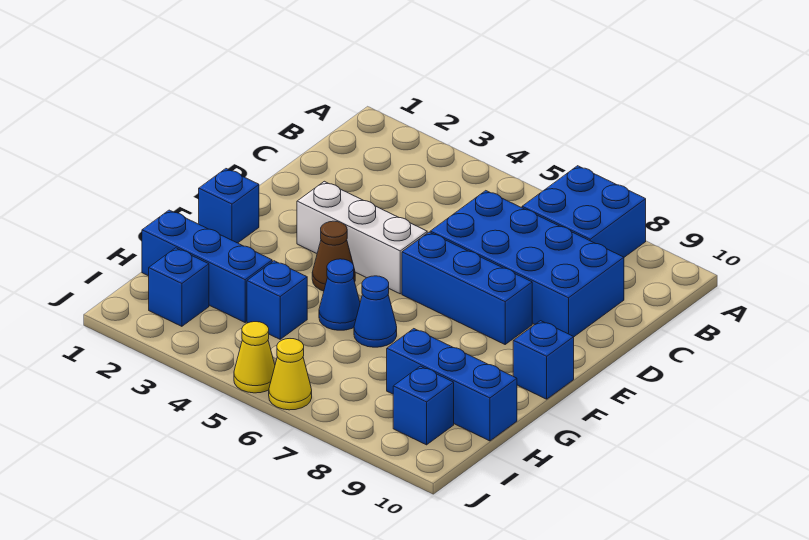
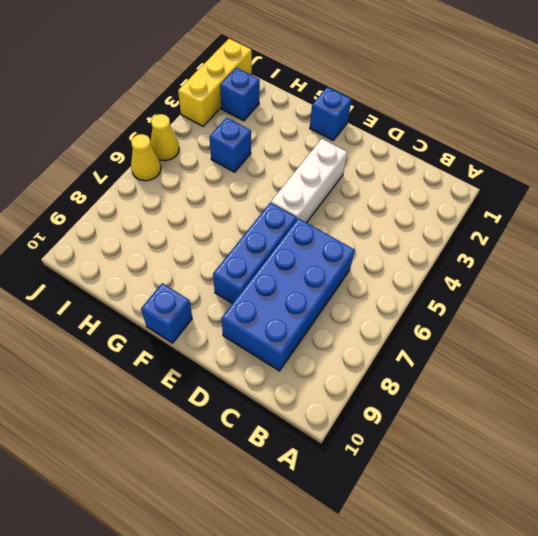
yellow 1x3 brick [178,39,252,126] -> none
none -> blue 2x2 brick [522,166,646,257]
none -> brown 1x1 cone [312,221,355,291]
none -> blue 1x1 cone [319,259,360,330]

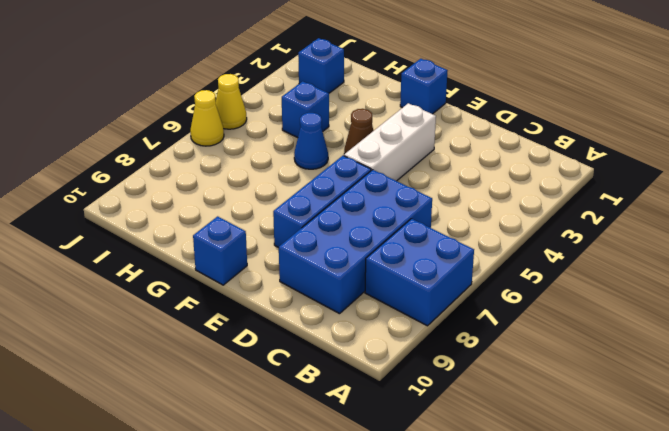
none -> blue 1x1 cone [354,276,397,347]
none -> blue 1x3 brick [142,210,272,322]
none -> blue 1x3 brick [387,329,517,441]

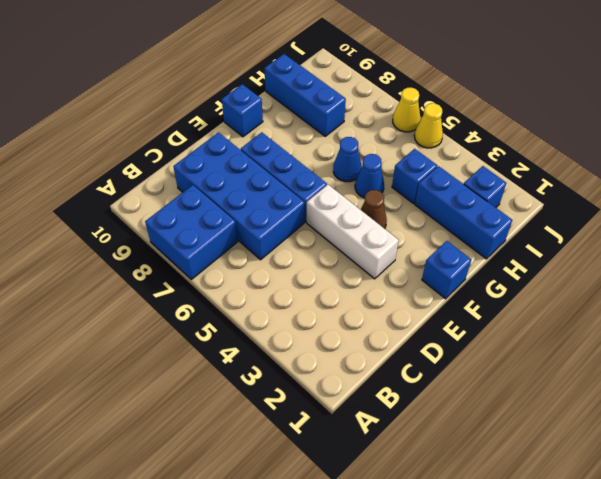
none -> blue 1x1 brick [393,366,454,445]

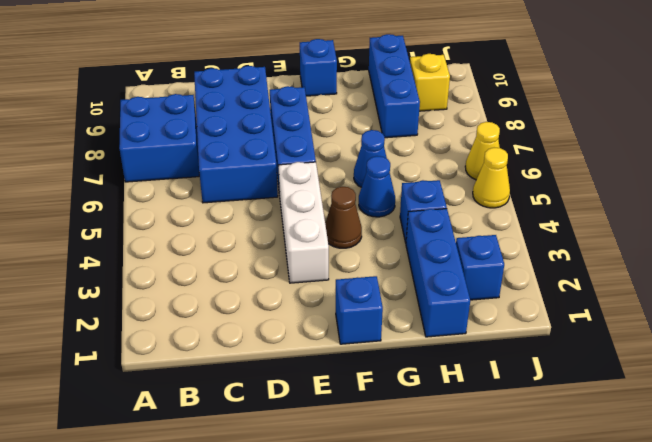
yellow 1x1 brick [410,54,450,111] -> blue 1x1 brick [393,366,454,445]

